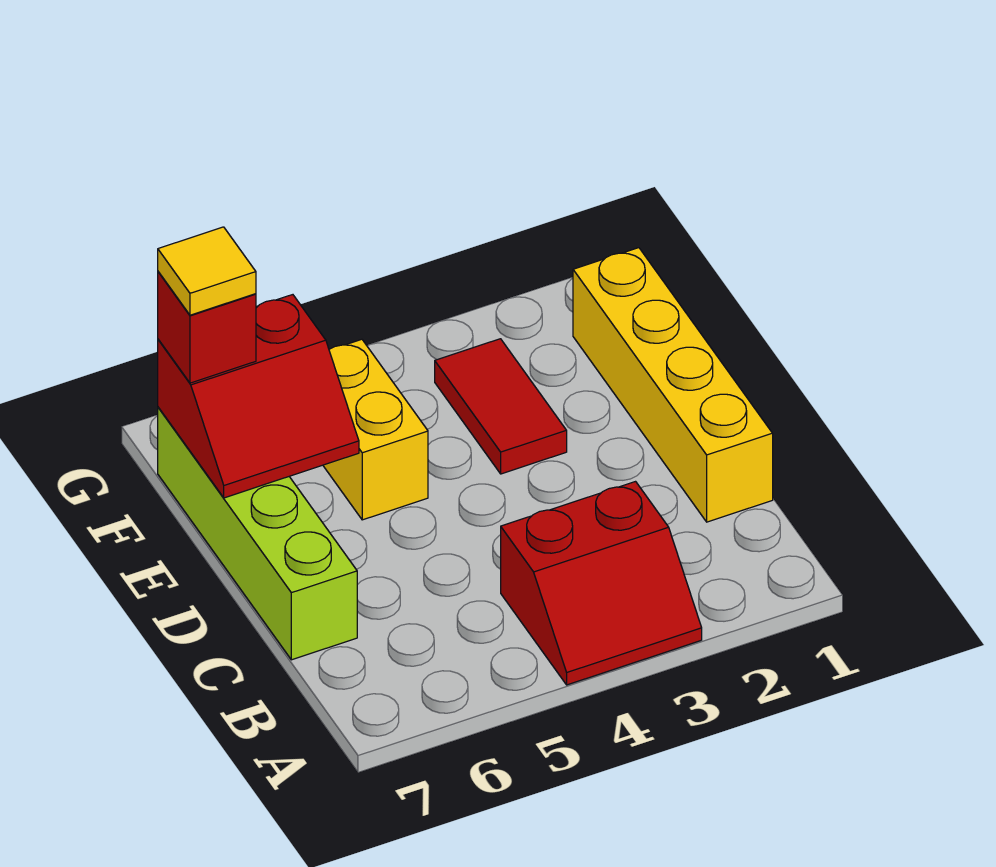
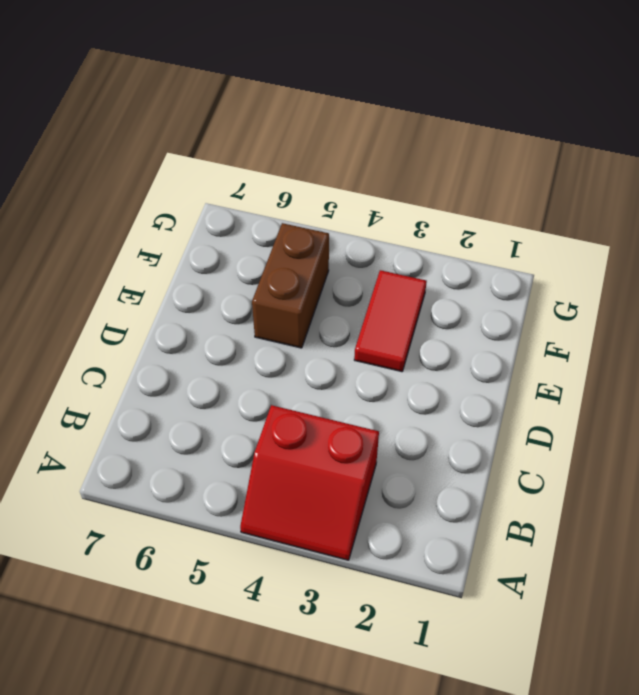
brown 1x2 brick [252,223,329,348] -> yellow 1x2 brick [323,339,428,520]
none -> yellow 1x4 brick [573,248,773,522]
none -> lime 1x4 brick [158,407,357,660]

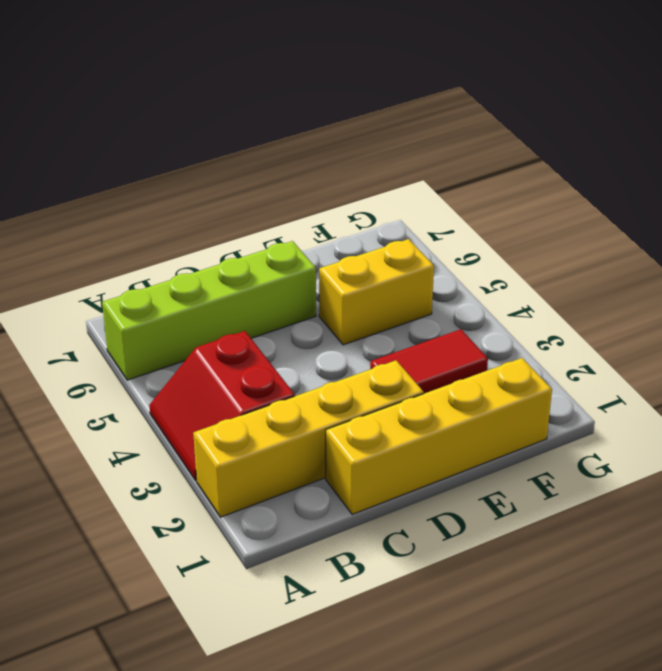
yellow 1x4 brick [193,360,424,517] -> none
lime 1x4 brick [102,241,316,380] -> lime 1x4 brick moved to [158,407,357,660]
none -> red 2x2 slope [158,295,359,498]
none -> red 1x1 brick [158,272,256,383]

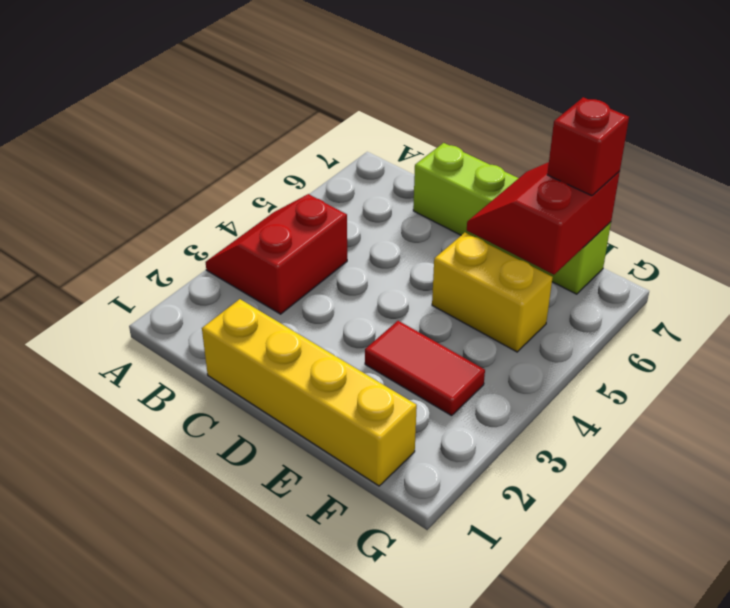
none -> yellow 1x1 tile [158,227,256,315]

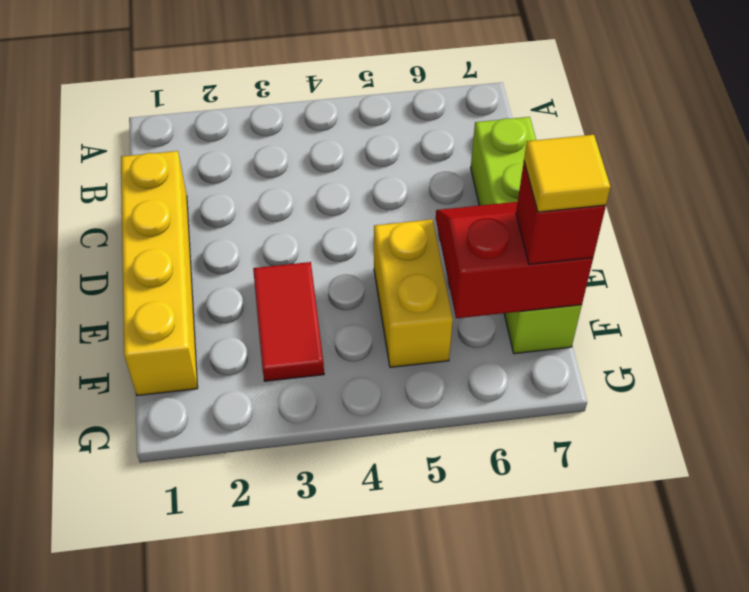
none -> red 2x2 slope [501,482,702,685]

